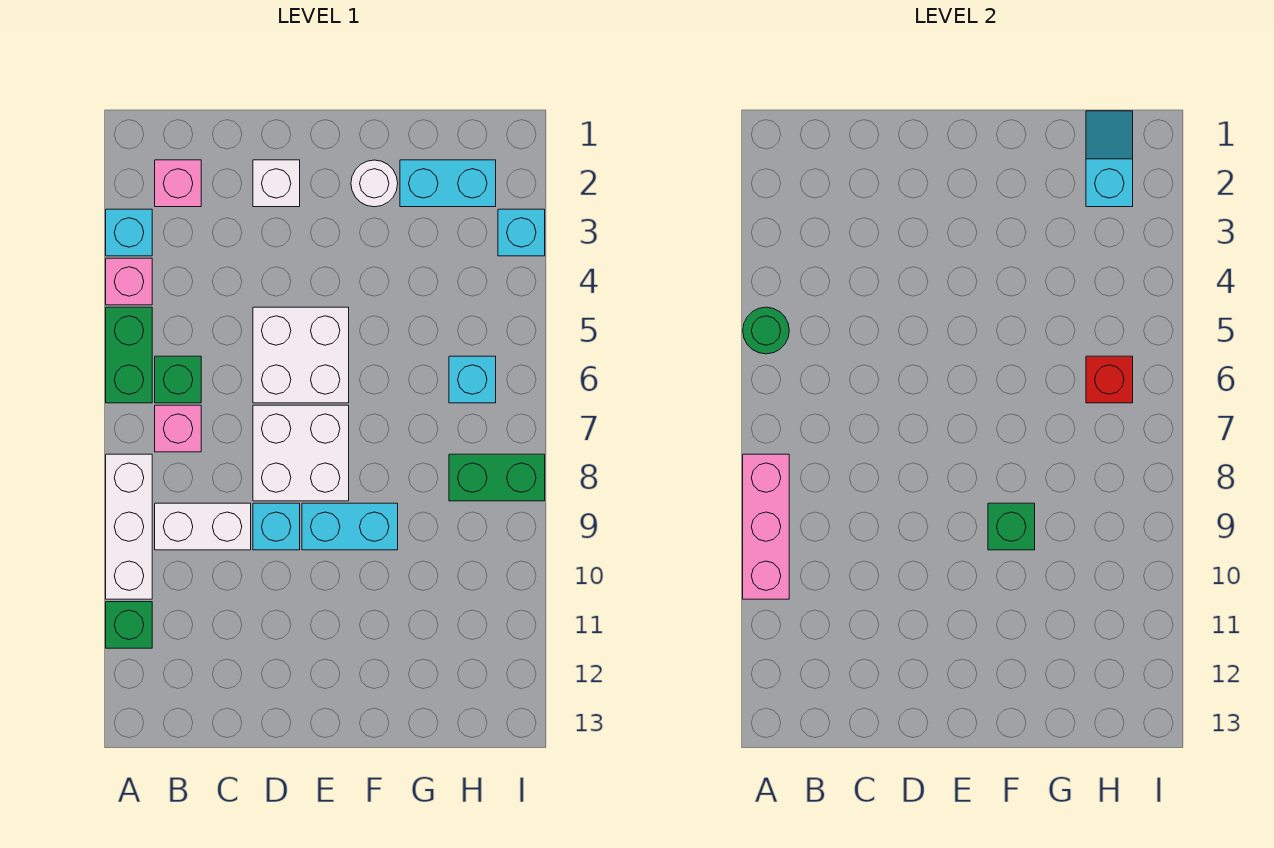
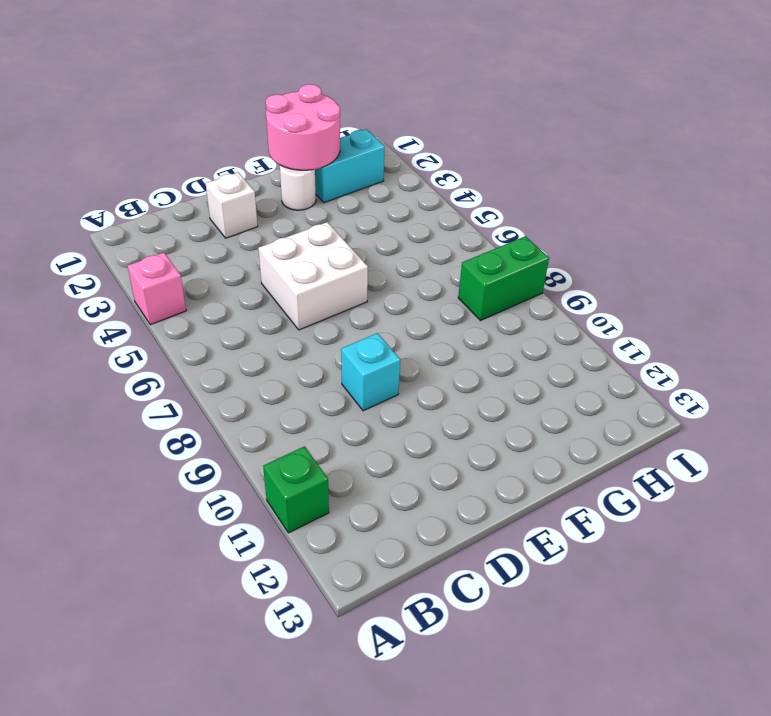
pink 2x2 round brick [266,84,340,170] -> none
none -> cyan 1x1 brick [106,209,152,256]
none -> green 1x2 brick [106,307,152,403]
none -> white 1x3 brick [106,454,152,599]

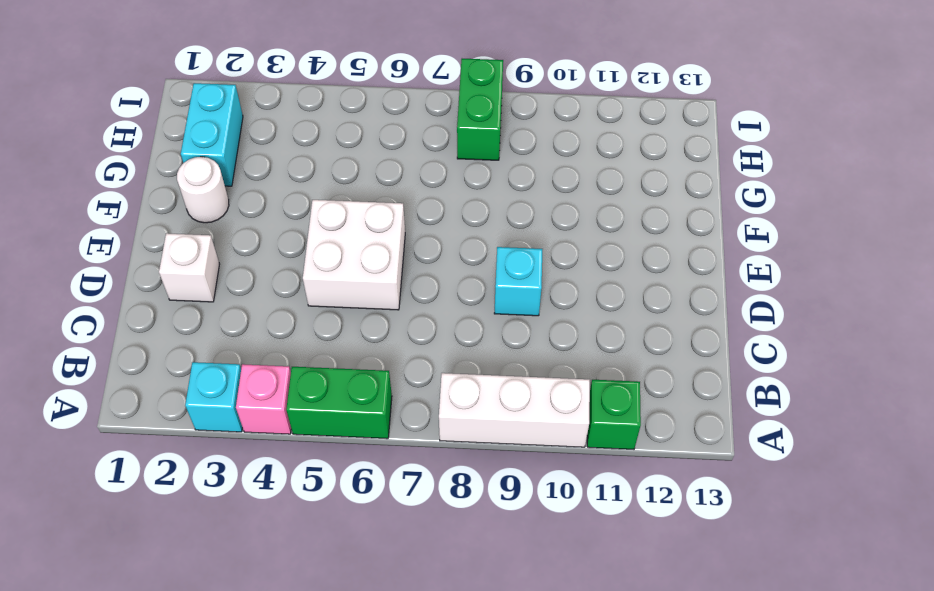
none -> pink 1x1 brick [155,160,201,207]
none -> green 1x1 brick [155,356,201,403]
none -> pink 1x1 brick [155,405,201,452]

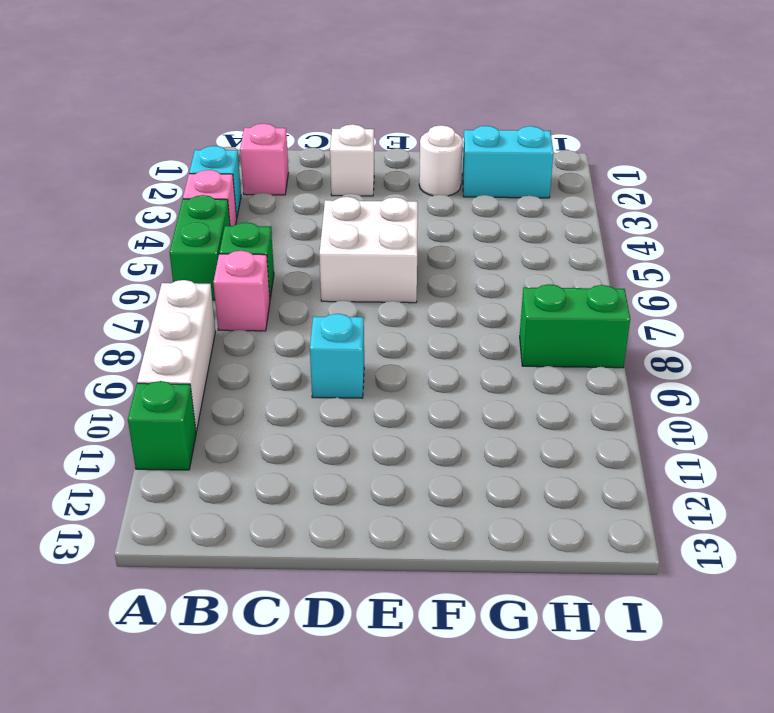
none -> white 1x2 brick [155,503,251,550]
none -> white 2x2 brick [253,405,349,501]
none -> cyan 1x2 brick [302,503,398,550]

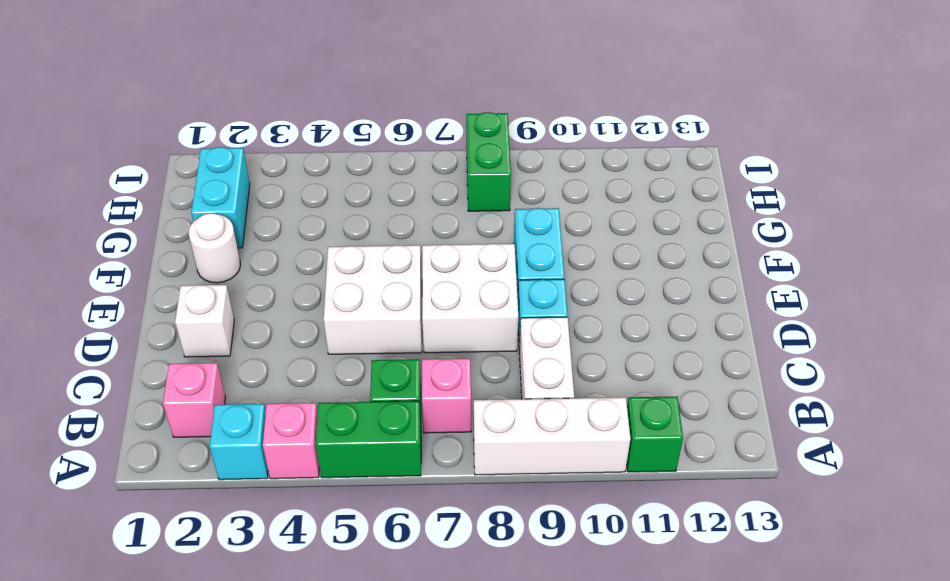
none -> cyan 1x1 brick [449,356,496,403]
none -> cyan 1x1 brick [498,209,545,256]
none -> green 1x1 round brick [743,307,789,354]

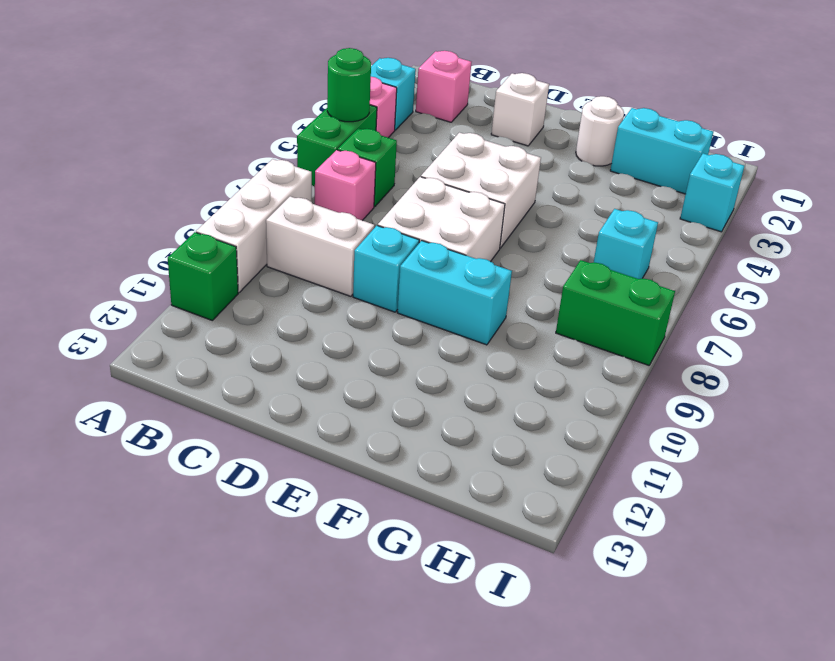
none -> pink 1x3 brick [743,454,789,599]
none -> green 1x1 brick [988,503,1035,550]
none -> cyan 1x2 slope [1086,111,1133,207]

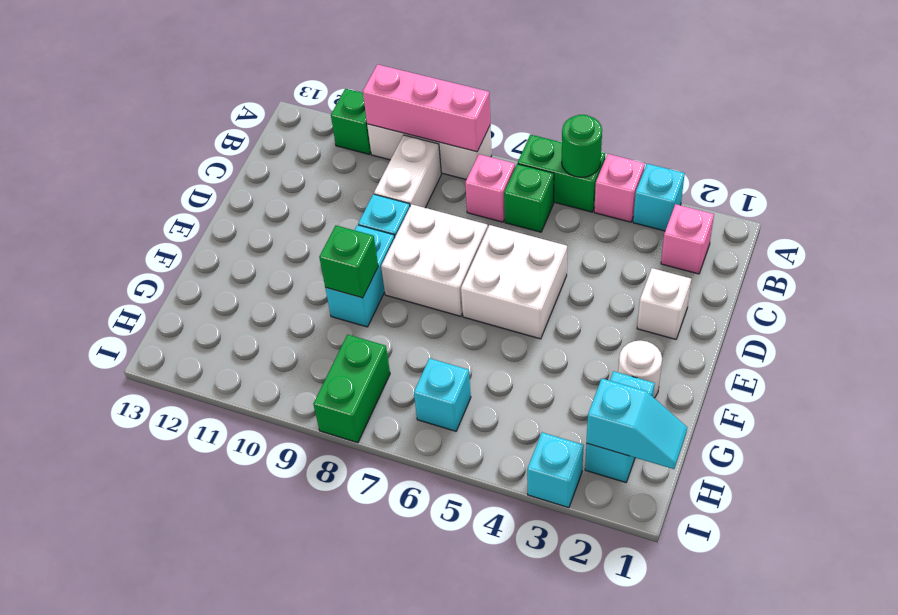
none -> red 1x1 brick [1086,356,1133,403]

